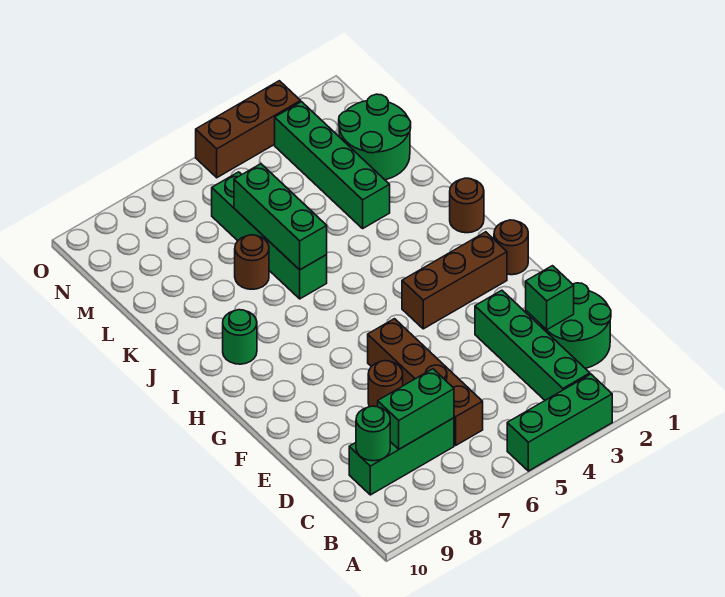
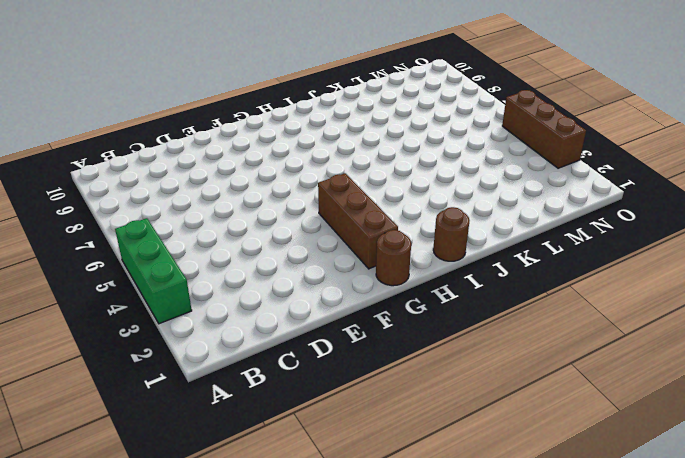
none -> green 1x4 brick [475,290,590,400]
none -> green 2x2 round brick [540,283,611,368]
none -> brown 1x4 brick [368,319,483,445]

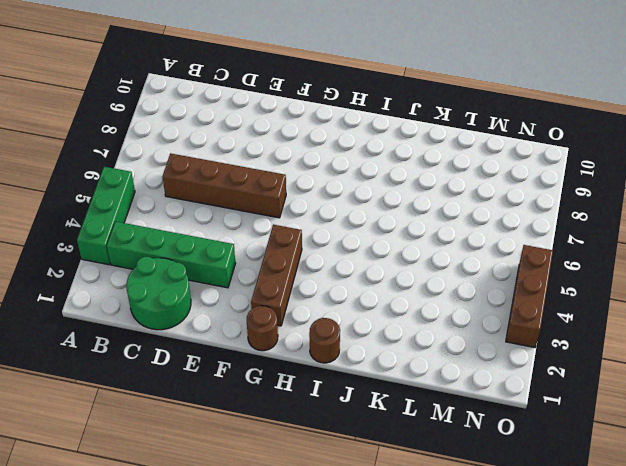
none -> green 1x3 brick [349,418,454,495]
none -> brown 1x1 round brick [368,361,403,407]
none -> green 1x1 round brick [223,310,257,364]

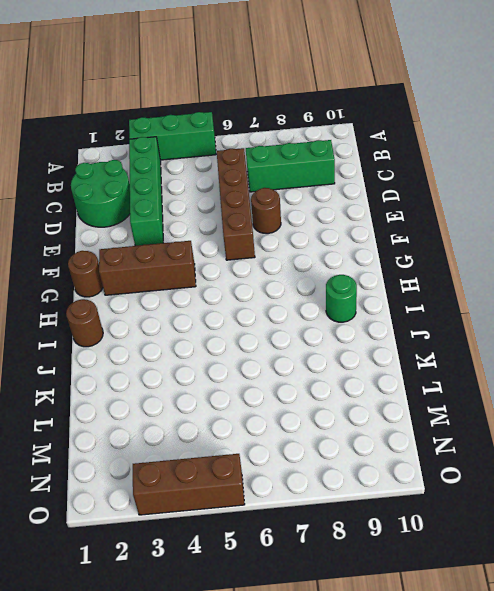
none -> green 1x4 brick [212,172,327,299]
none -> green 1x4 brick [275,102,390,228]
none -> brown 1x1 round brick [235,235,269,289]

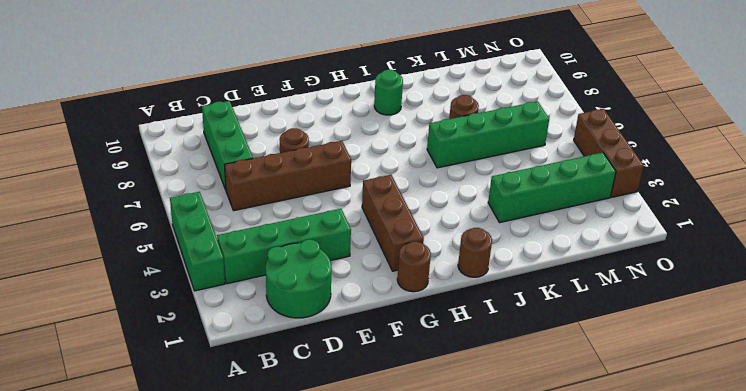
none -> green 2x2 round brick [339,94,411,180]
none -> green 1x2 brick [378,369,454,449]
none -> green 1x1 round brick [356,406,390,461]

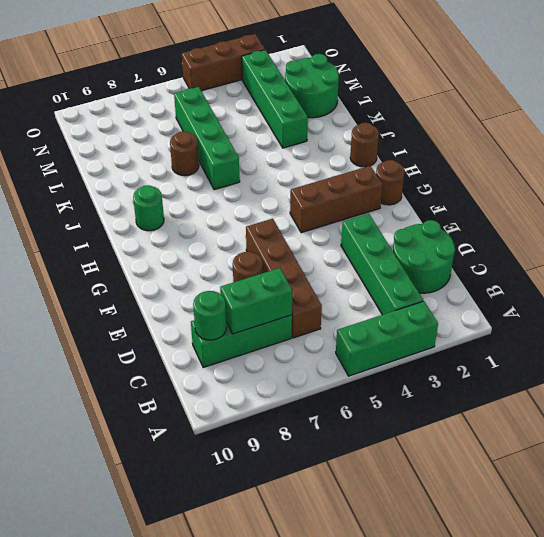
none -> green 1x1 brick [526,266,574,330]
none -> green 1x3 brick [234,164,327,270]

